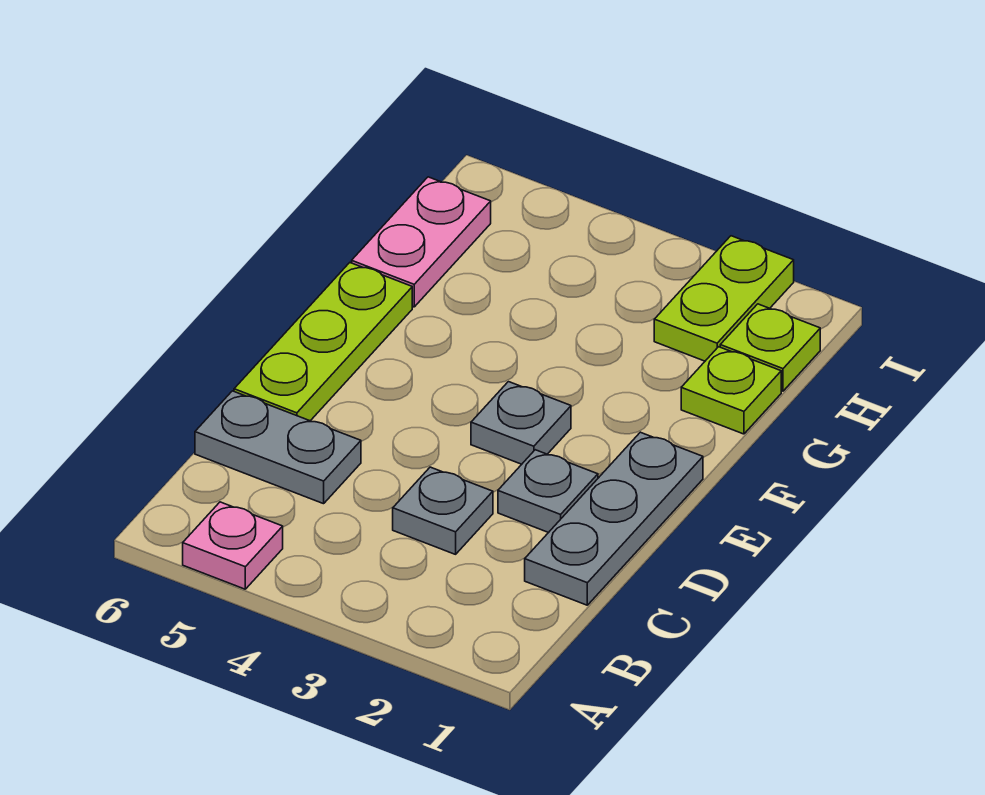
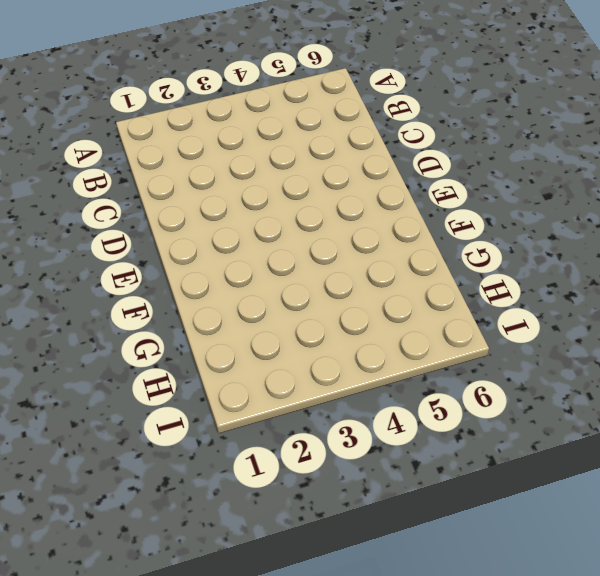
none -> pink 1x1 plate [183,502,283,589]
none -> grey 1x3 plate [525,432,703,605]

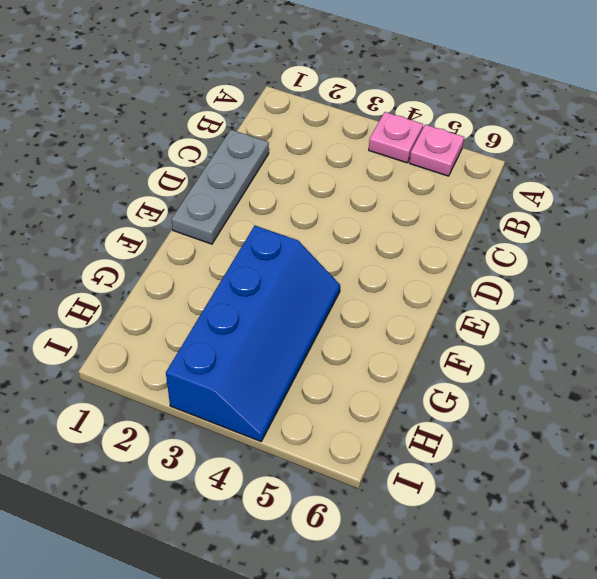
pink 1x1 plate [369,112,423,163] -> none
blue 2x4 slope [166,226,340,441] -> none
none -> grey 1x1 plate [393,467,493,554]
none -> grey 1x2 plate [195,391,361,504]

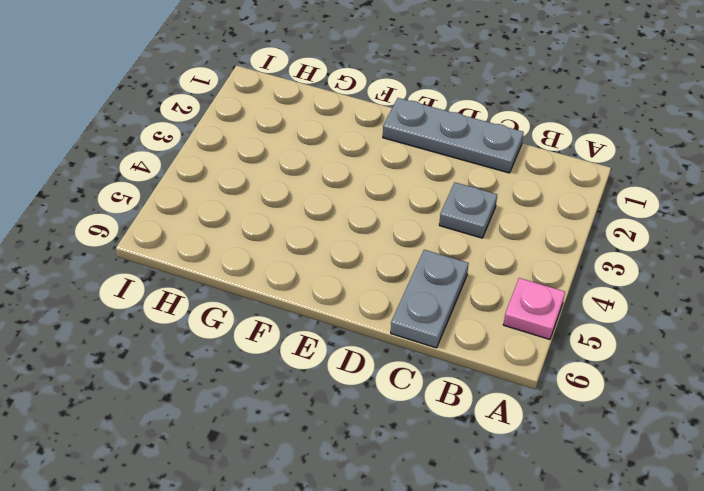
none -> grey 1x1 plate [498,450,598,533]
none -> lime 1x3 plate [234,263,412,421]

